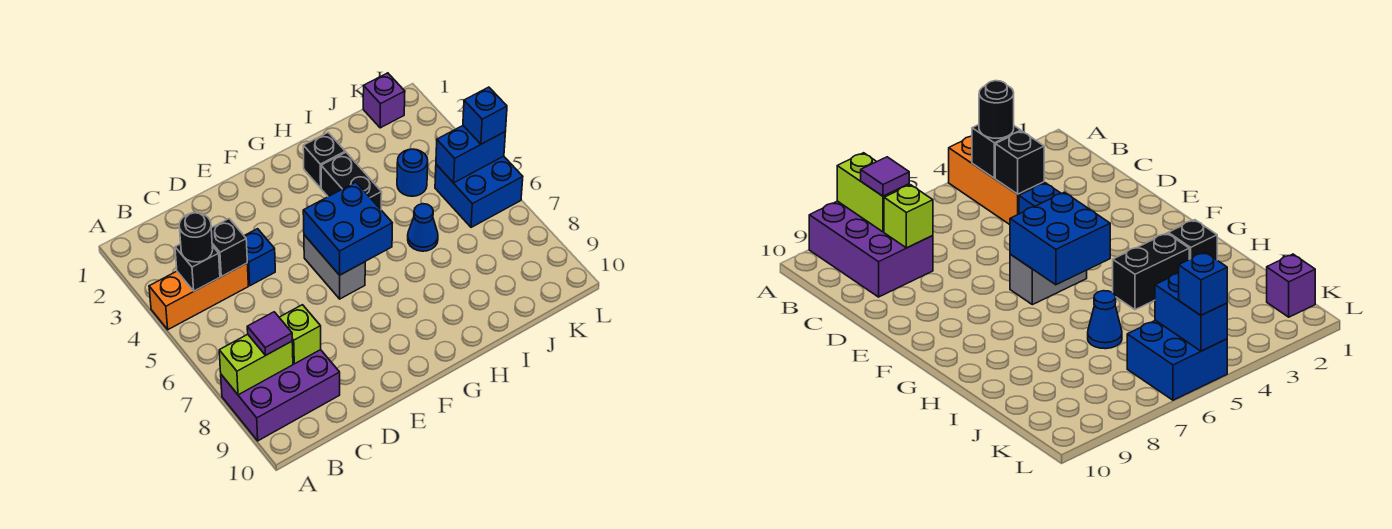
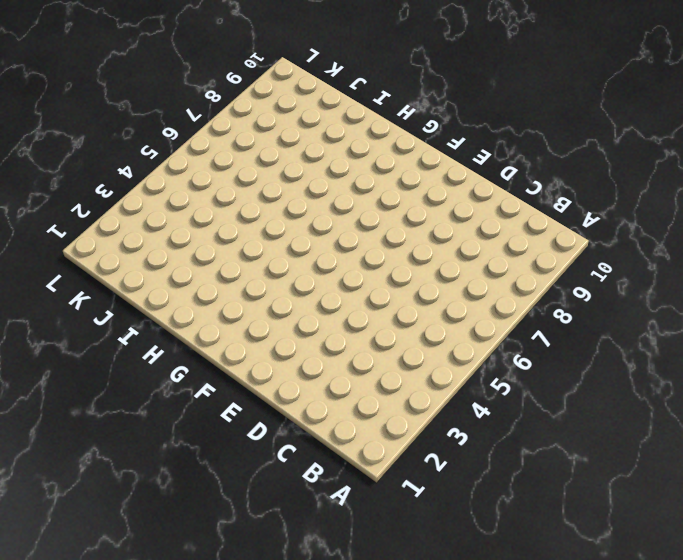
none -> orange 1x3 brick [149,263,248,330]
none -> purple 2x3 brick [221,350,340,441]
none -> blue 1x1 brick [244,229,275,286]

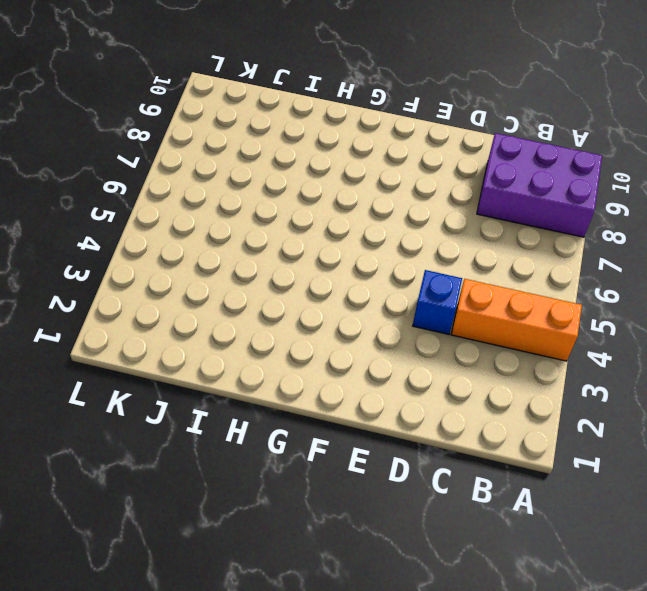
none -> grey 1x2 brick [304,235,365,299]
none -> black 1x1 brick [303,133,345,188]
none -> black 1x2 brick [321,152,382,209]

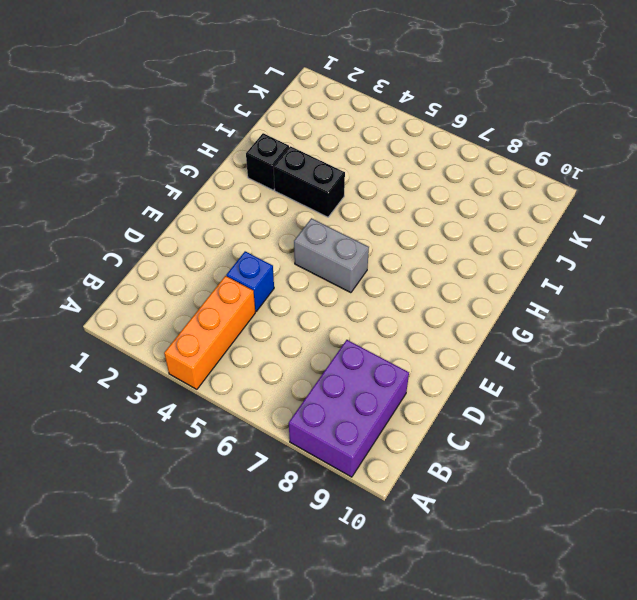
none -> blue 1x1 cone [408,204,438,251]
none -> blue 1x1 round brick [397,149,428,196]
none -> purple 1x1 brick [363,73,405,128]

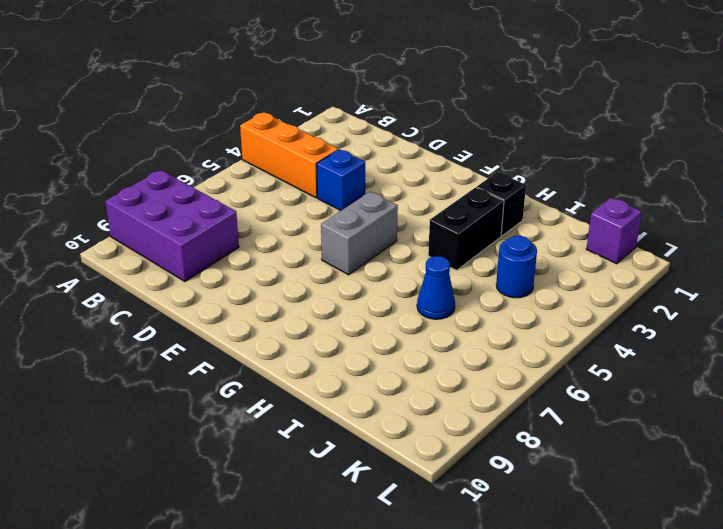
none -> blue 2x2 brick [435,156,523,227]
none -> lime 1x2 brick [219,334,293,395]
none -> black 1x1 brick [175,244,220,291]

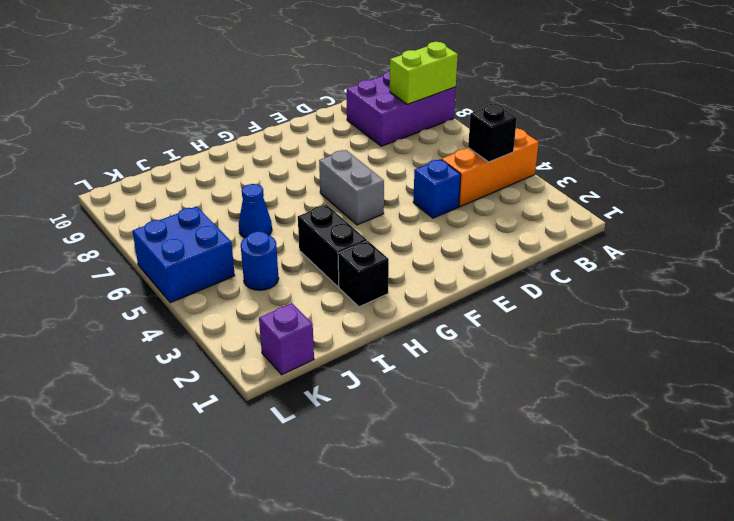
none -> black 1x1 brick [211,219,247,277]
none -> lime 1x1 brick [279,305,321,364]
none -> blue 2x2 brick [303,182,392,275]

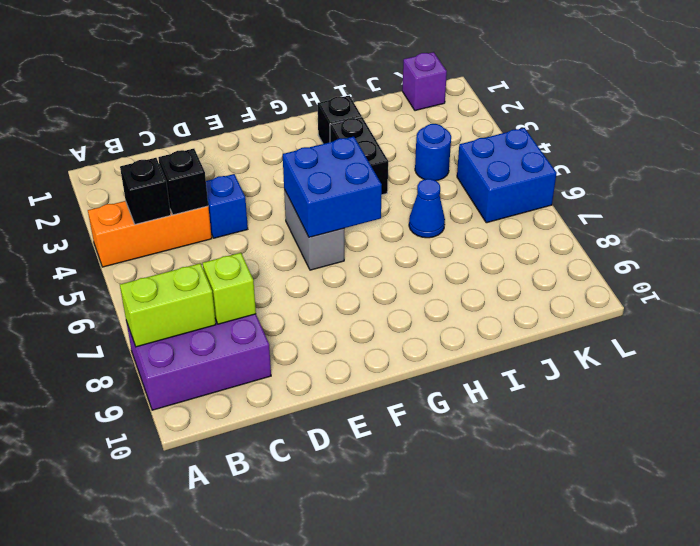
none -> blue 1x2 brick [436,126,506,183]
none -> black 1x1 round brick [179,213,213,262]
none -> purple 1x1 tile [247,312,292,356]

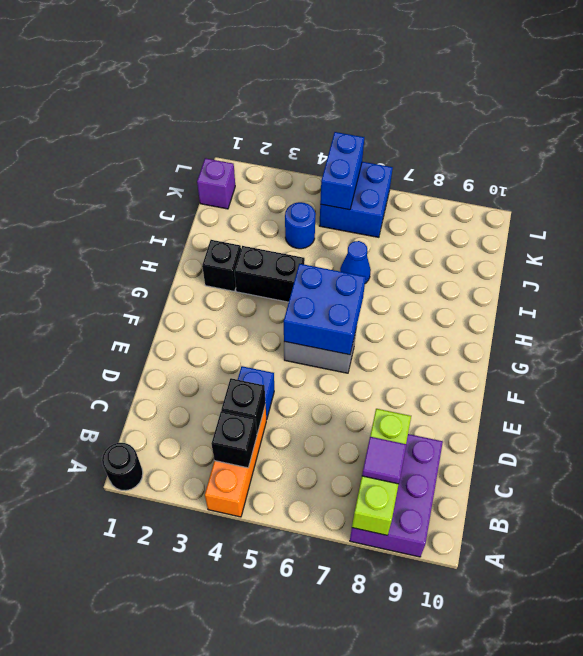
black 1x1 round brick [102,443,143,491] -> black 1x1 round brick moved to [179,213,213,262]
none -> blue 1x1 brick [463,87,507,144]

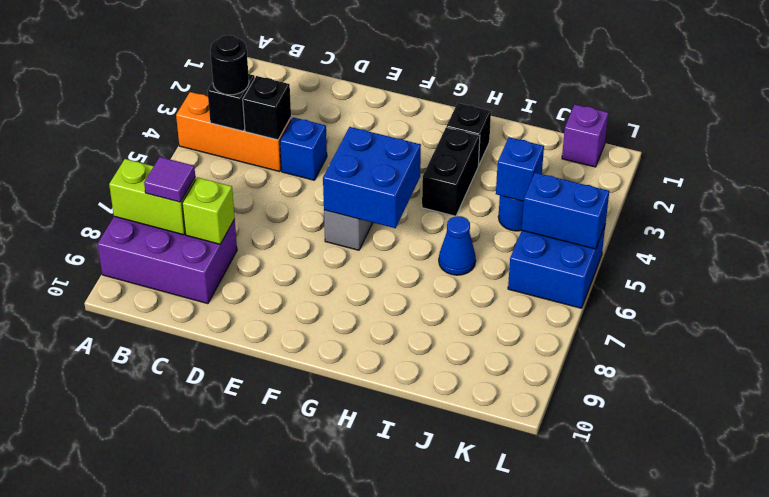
blue 1x1 brick [496,137,544,201] -> blue 1x1 brick moved to [463,87,507,144]

